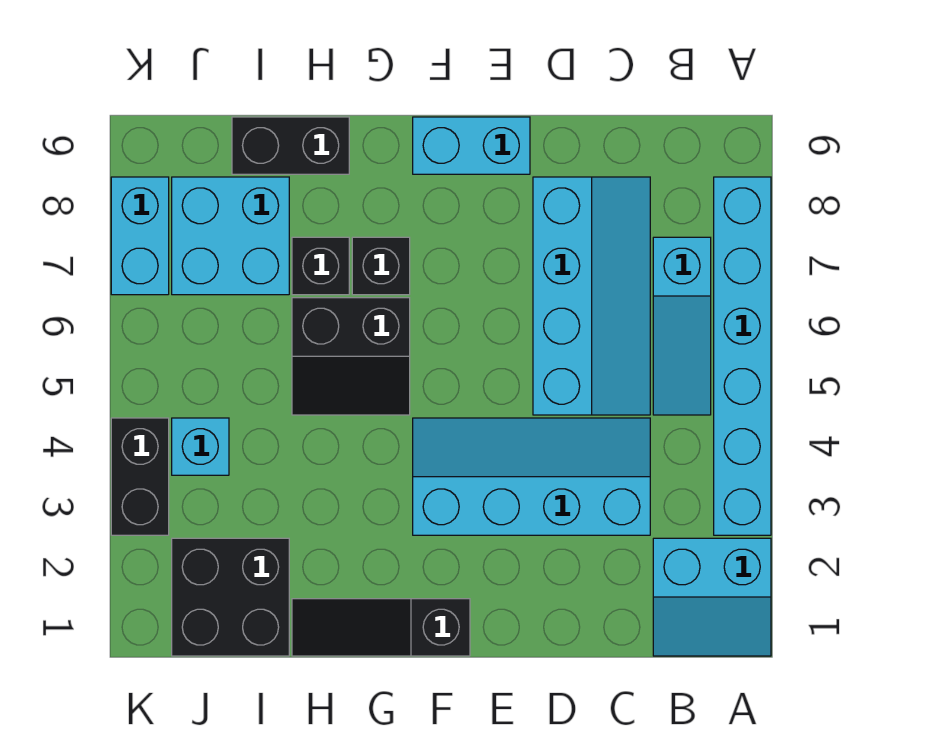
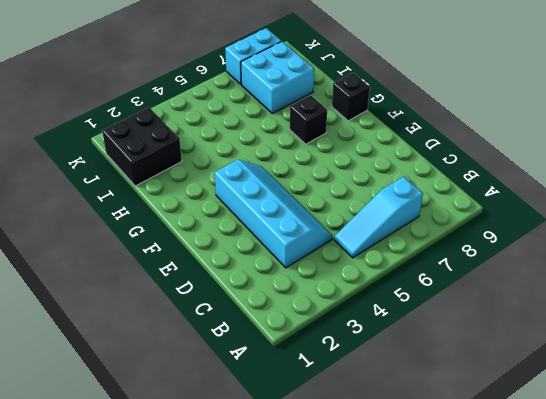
black 1x1 brick [332,73,370,121] -> black 1x1 brick moved to [292,237,349,295]
none -> cyan 2x2 slope [653,538,771,656]
none -> cyan 1x6 brick [714,177,771,535]
none -> cyan 2x4 slope [533,177,650,415]

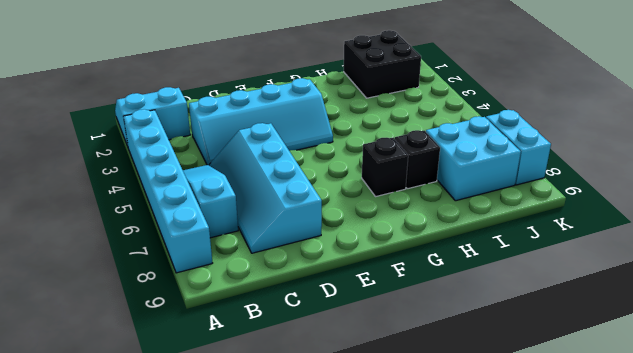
none -> cyan 1x2 brick [413,117,530,174]
none -> black 1x3 slope [292,599,470,656]
none -> black 2x2 slope [292,298,410,415]

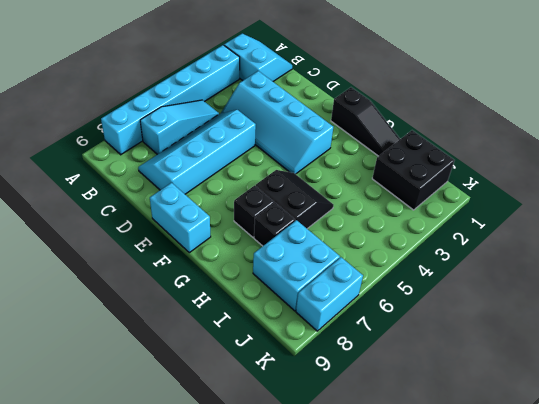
none -> black 1x2 brick [232,117,349,174]
none -> cyan 1x1 brick [172,418,229,475]
none -> black 1x2 brick [111,418,169,535]

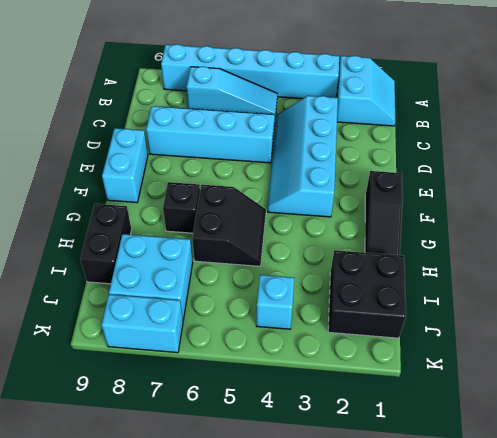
none -> black 1x1 brick [292,237,349,295]
none -> black 1x2 brick [111,418,169,535]

